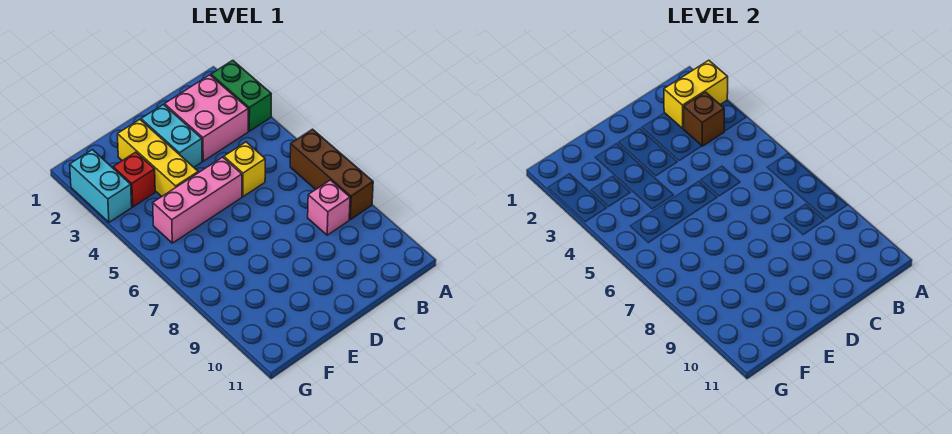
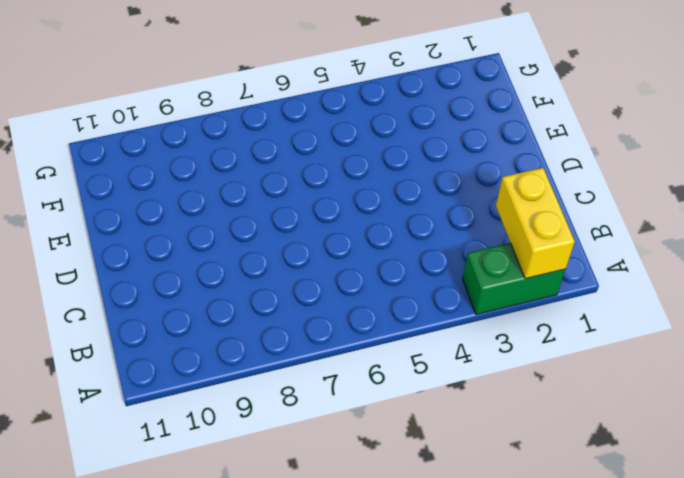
none -> brown 1x3 brick [290,129,373,220]
none -> pink 2x2 brick [165,75,248,161]
none -> pink 1x1 brick [308,180,350,235]

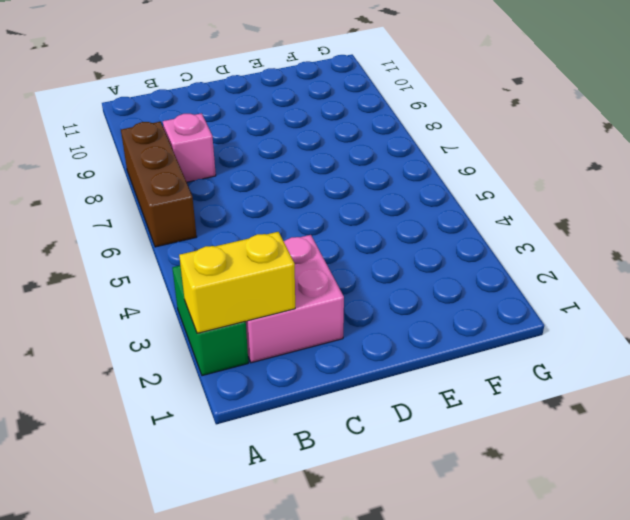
none -> yellow 1x1 brick [224,142,265,197]
none -> cyan 1x2 brick [141,105,202,167]
none -> pink 1x3 brick [153,157,242,243]

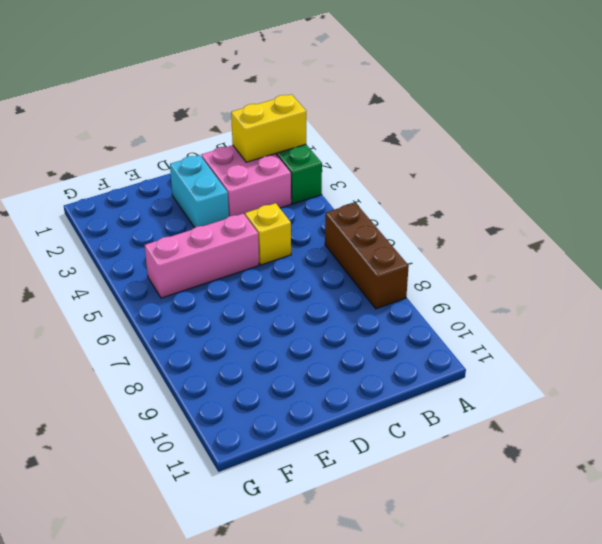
none -> pink 1x1 brick [308,180,350,235]
none -> yellow 1x3 brick [117,120,198,196]
none -> red 1x1 brick [113,152,155,207]

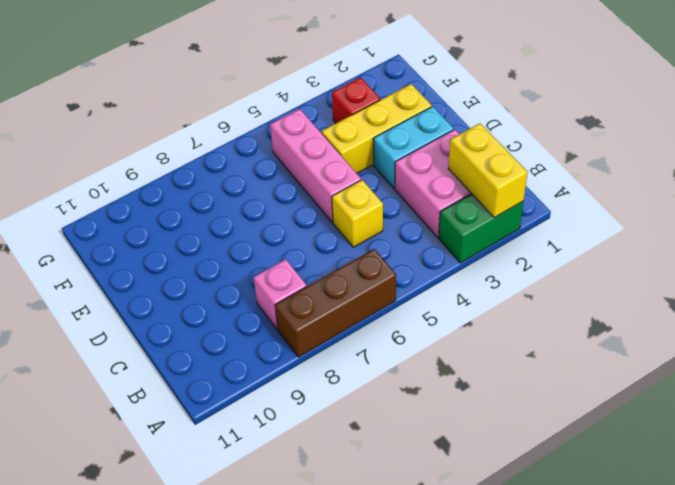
none -> cyan 1x2 brick [70,150,132,222]
none -> brown 1x1 brick [683,92,724,146]

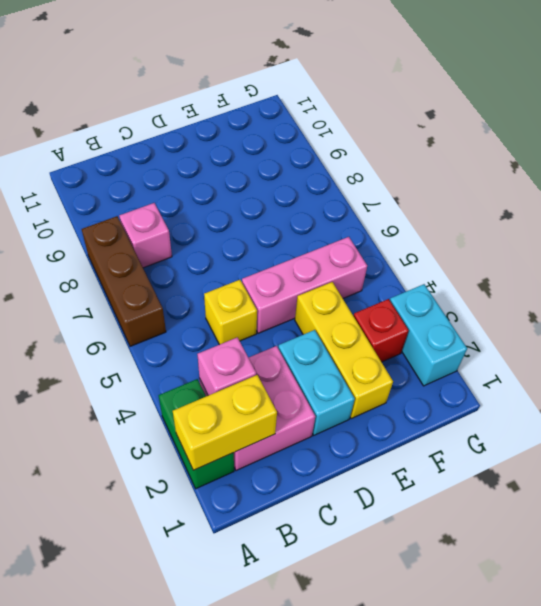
pink 1x1 brick [197,337,256,395] -> brown 1x1 brick [683,92,724,146]

